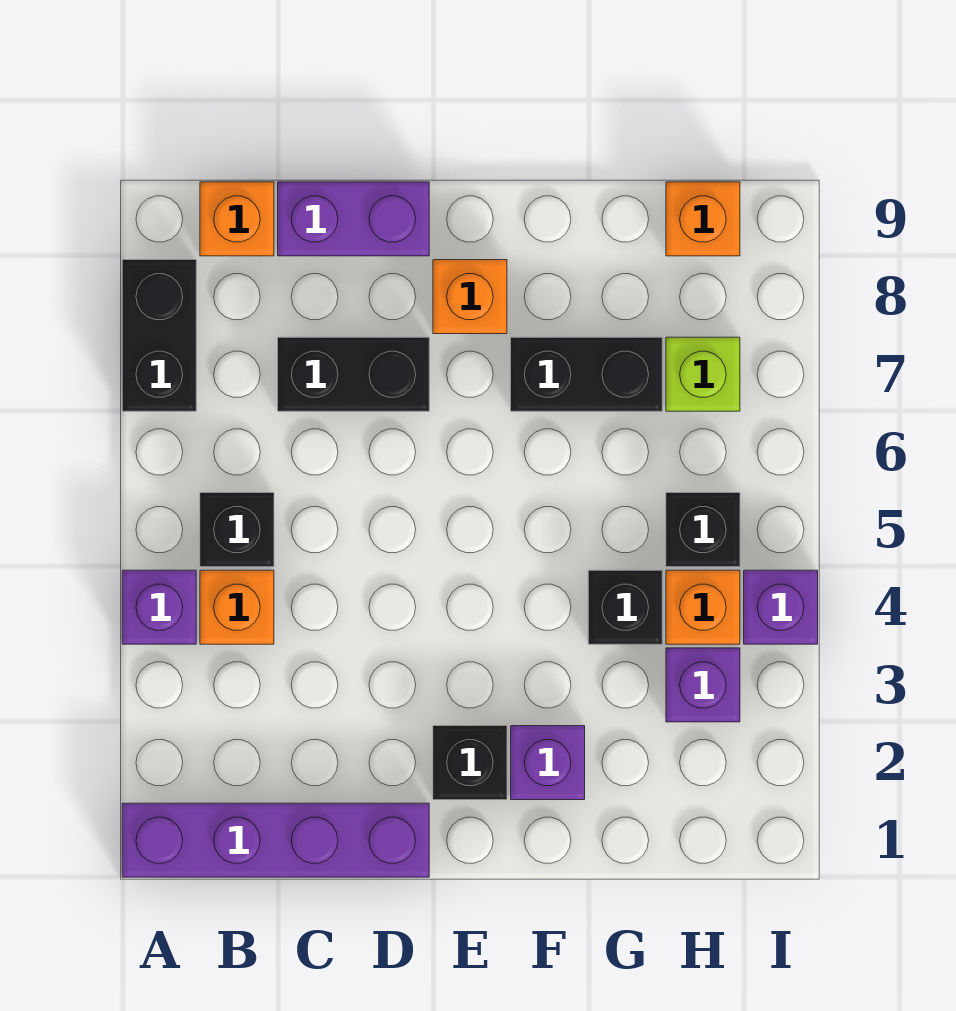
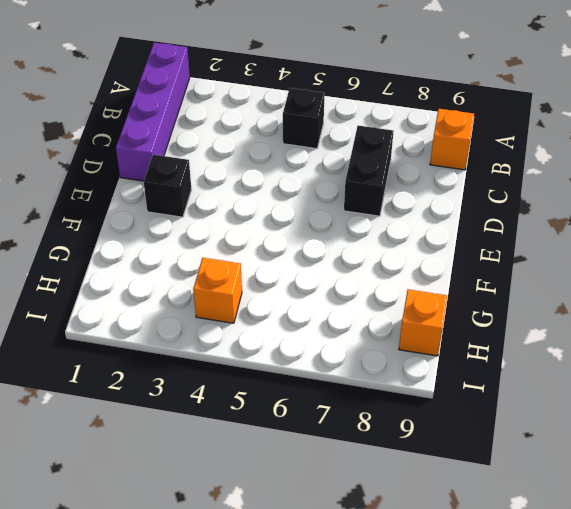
none -> purple 1x1 brick [122,570,196,644]
none -> black 1x2 brick [122,260,196,411]
none -> orange 1x1 brick [200,570,274,644]

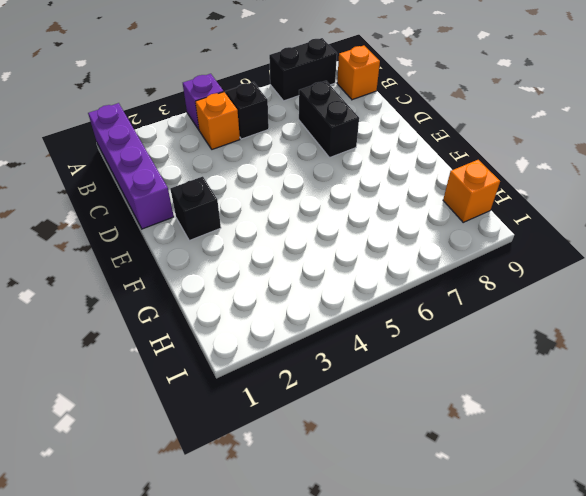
none -> purple 1x2 brick [278,182,429,256]
none -> orange 1x1 brick [433,260,507,334]
none -> purple 1x1 brick [511,726,585,800]

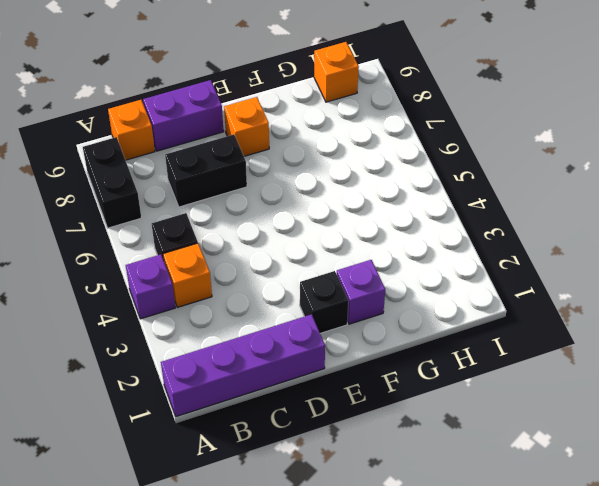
none -> black 1x2 brick [511,337,662,411]
none -> black 1x1 brick [588,570,662,644]
none -> purple 1x1 brick [666,648,740,722]

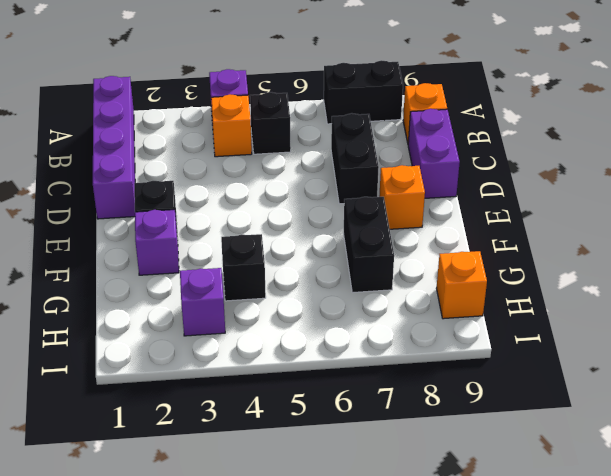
none -> orange 1x1 brick [666,570,740,644]
none -> black 1x1 brick [666,493,740,567]
none -> lime 1x1 brick [666,337,740,411]

